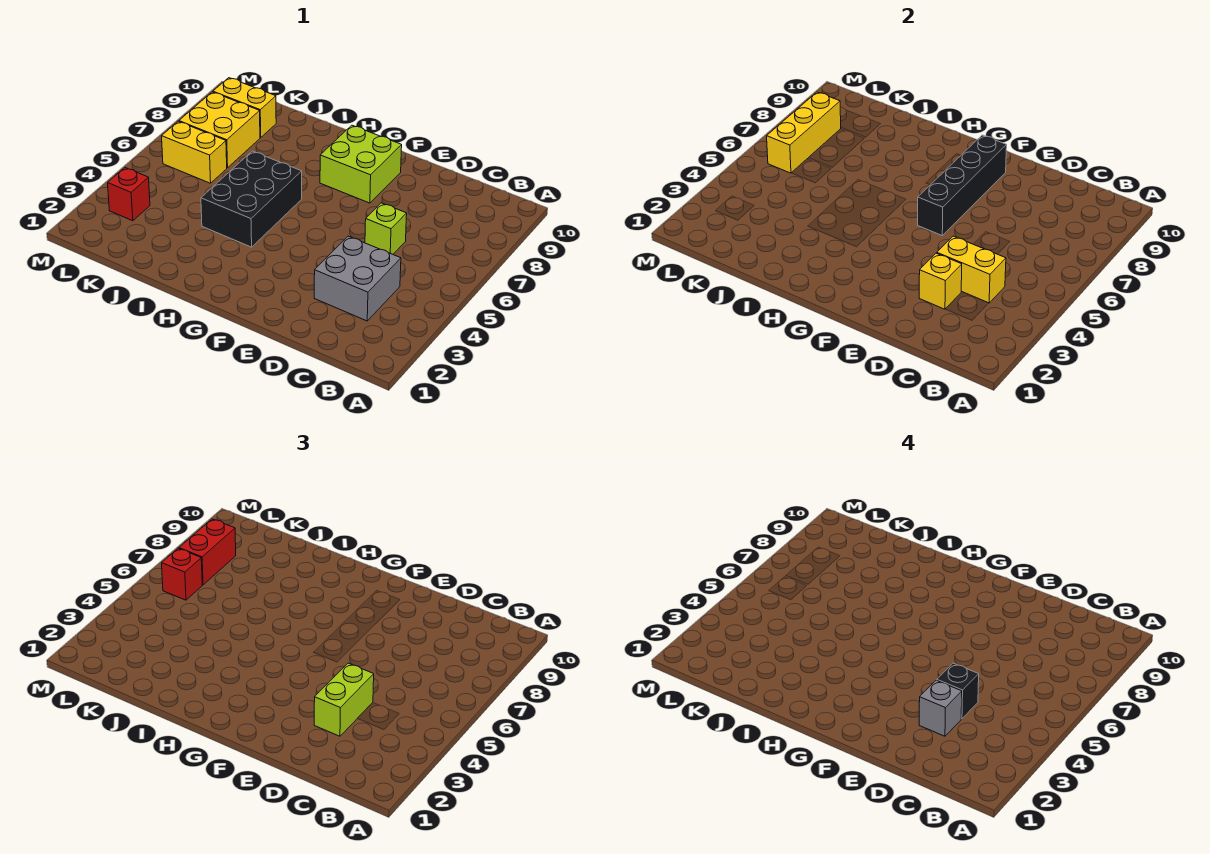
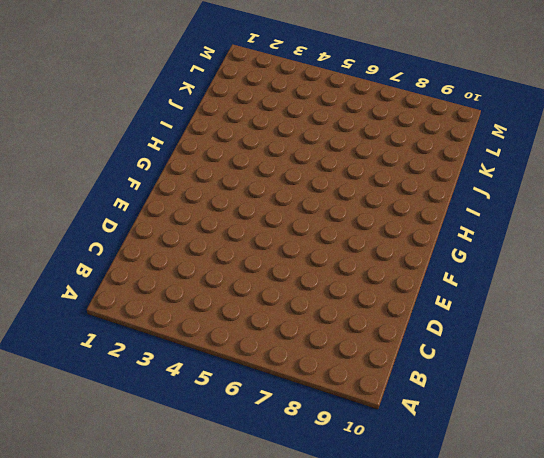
none -> grey 2x2 brick [314,236,401,321]
none -> lime 1x1 brick [365,203,407,254]
none -> lime 2x2 brick [320,125,402,203]

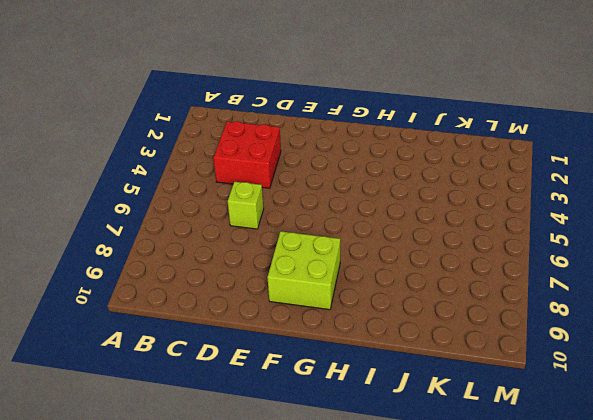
red 2x2 brick [213,121,281,188] -> grey 2x2 brick [314,236,401,321]
none -> black 2x3 brick [201,151,302,247]
none -> yellow 1x2 brick [162,121,227,183]
none -> yellow 2x2 brick [179,92,260,168]

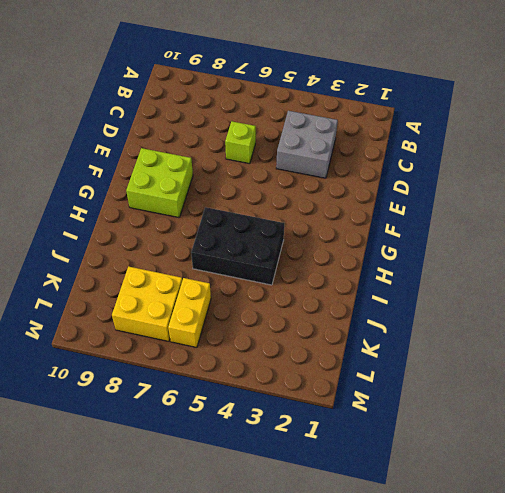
none -> yellow 1x2 brick [213,78,276,138]
none -> red 1x1 brick [108,168,150,221]
none -> yellow 1x2 brick [937,236,1006,303]

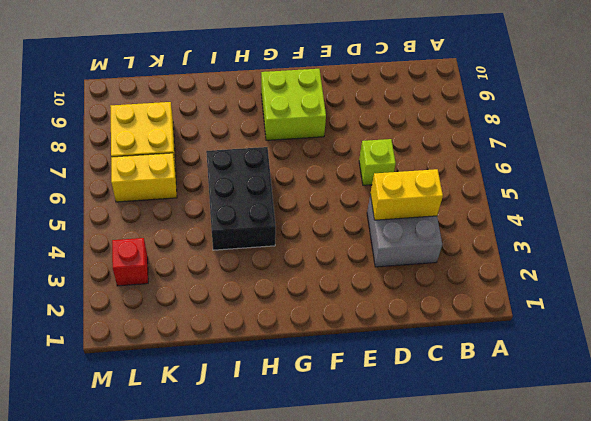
none -> yellow 1x2 brick [213,78,276,138]
none -> yellow 1x1 brick [919,253,962,309]
none -> black 1x4 brick [918,135,1007,235]

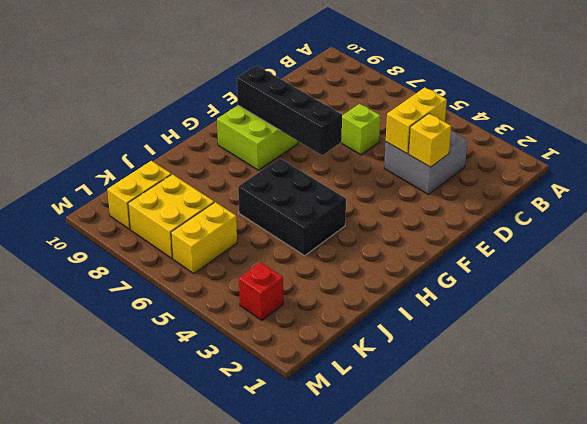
none -> yellow 1x3 brick [767,92,841,173]
none -> lime 1x2 brick [314,663,374,736]
none -> red 1x1 brick [162,548,202,600]

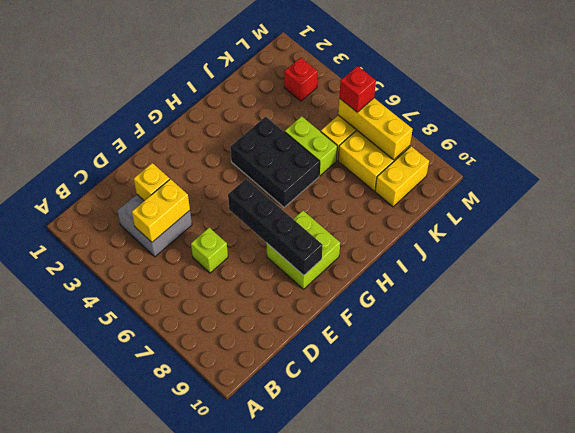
lime 1x2 brick [285,116,337,176] -> lime 1x2 brick moved to [314,663,374,736]
none -> red 1x2 brick [179,519,236,585]
none -> grey 1x1 brick [919,680,962,736]
none -> black 1x1 brick [937,663,979,719]

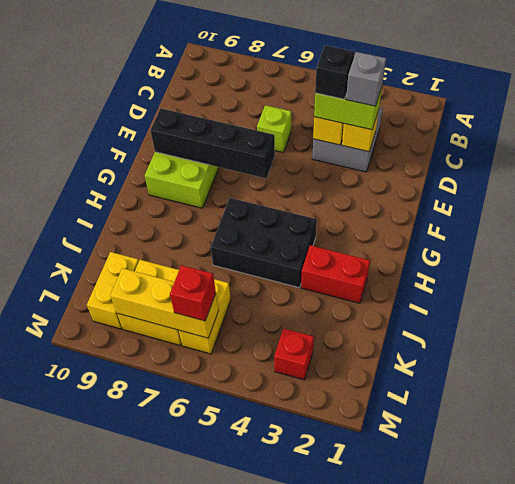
red 1x2 brick [301,245,370,303] -> red 1x2 brick moved to [179,519,236,585]

